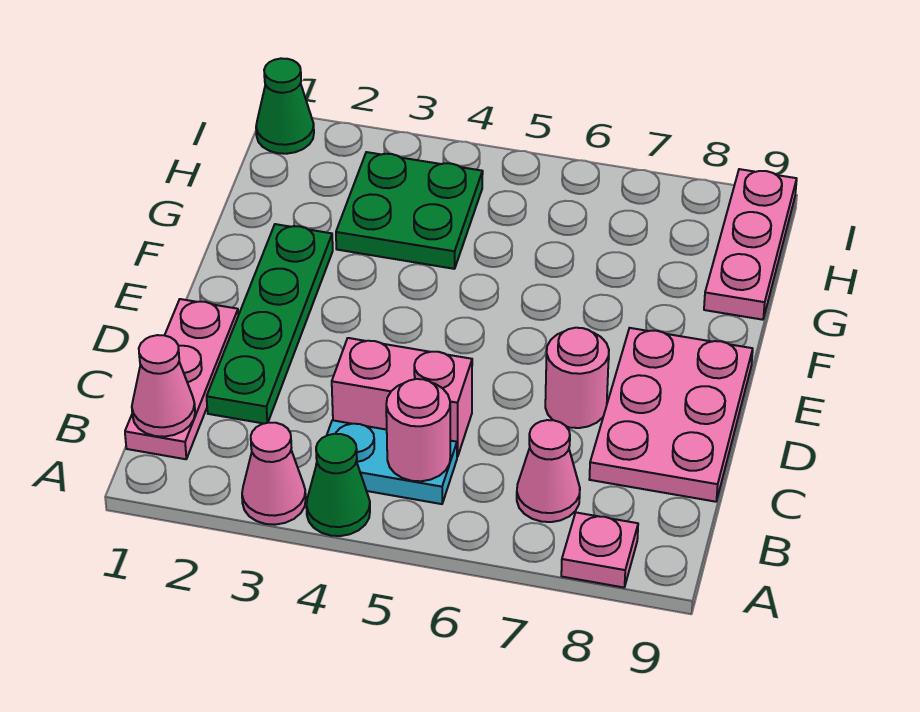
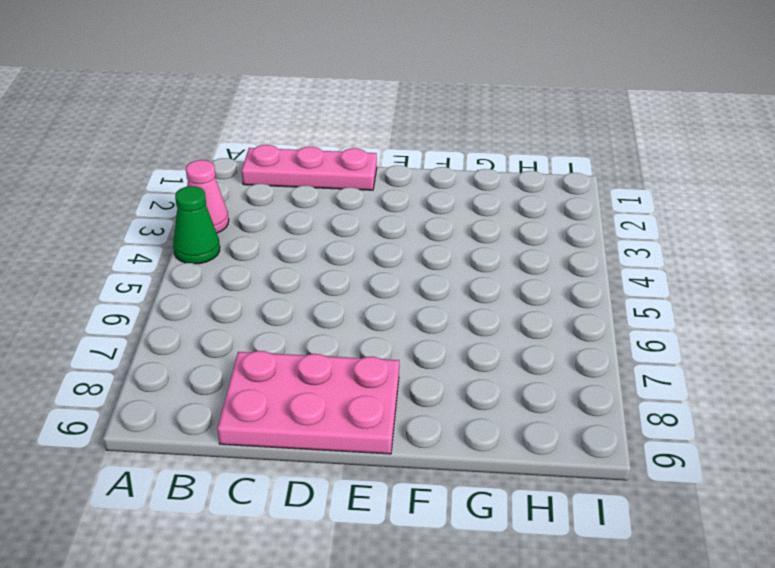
none -> pink 1x1 plate [561,513,638,587]
none -> cyan 1x2 plate [327,420,457,504]
none -> pink 1x1 cone [517,420,580,522]

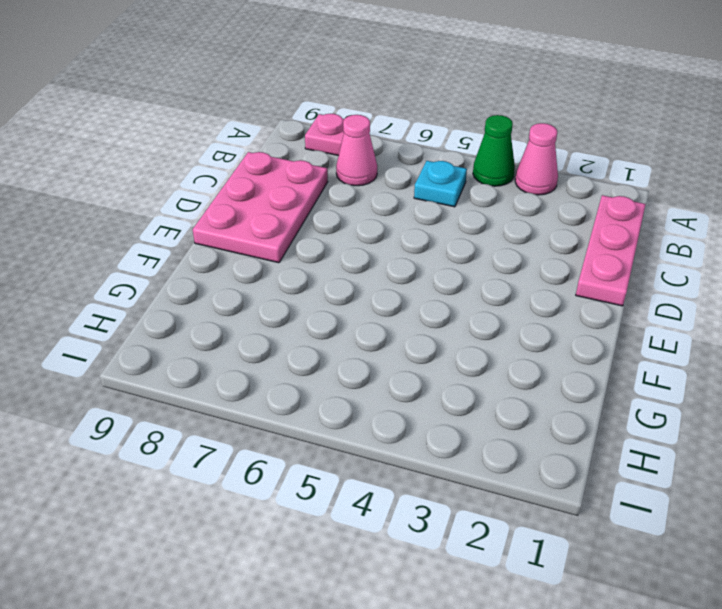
cyan 1x1 plate [414,161,467,207] -> cyan 1x2 plate [327,420,457,504]
none -> green 1x4 plate [207,224,333,424]
none -> pink 1x2 brick [332,338,472,457]
none -> pink 1x1 round brick [545,328,609,428]

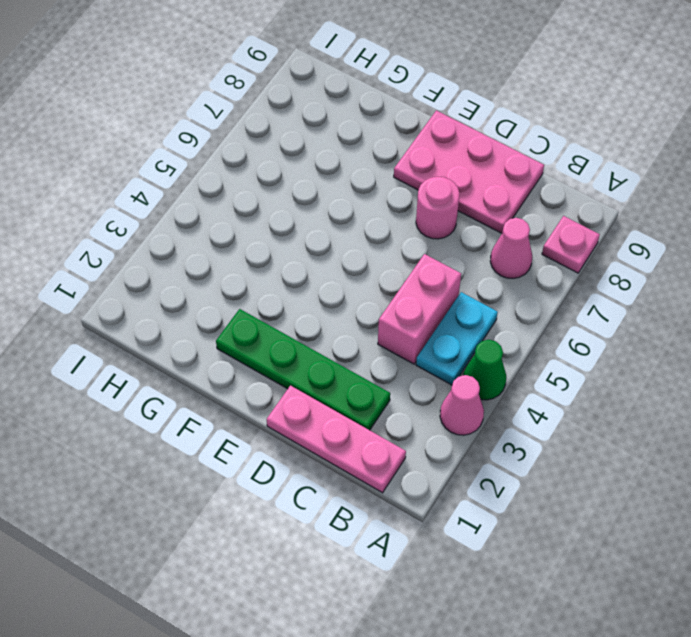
none -> green 2x2 plate [336,152,483,269]
none -> pink 1x3 plate [704,169,797,320]
none -> green 1x1 cone [256,58,314,154]

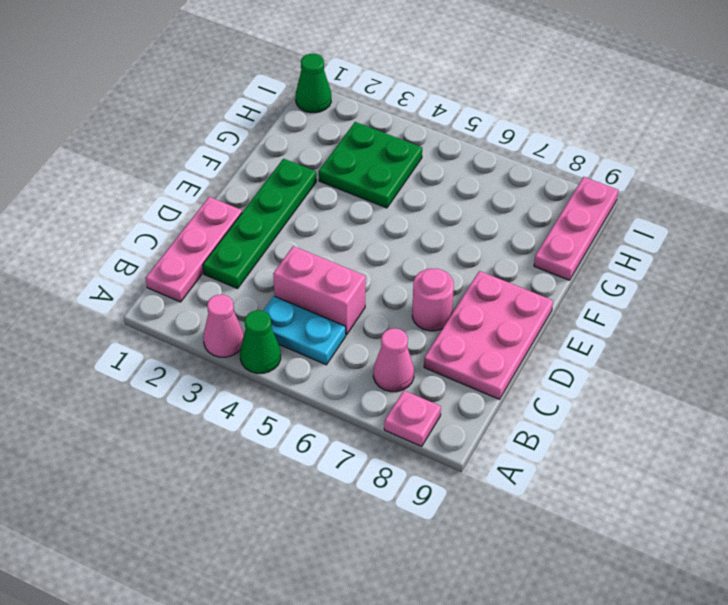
none -> pink 1x1 cone [132,335,195,437]
none -> pink 1x1 round brick [386,379,450,481]

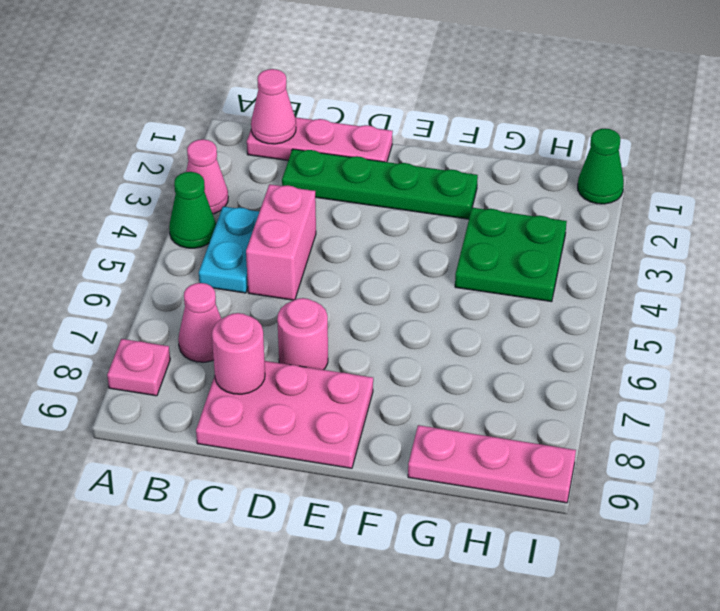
pink 1x1 round brick [212,313,265,394] -> pink 1x1 round brick moved to [386,379,450,481]

